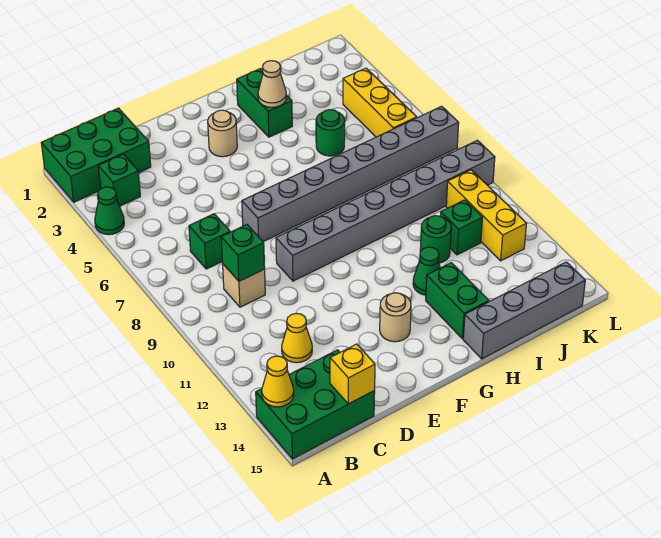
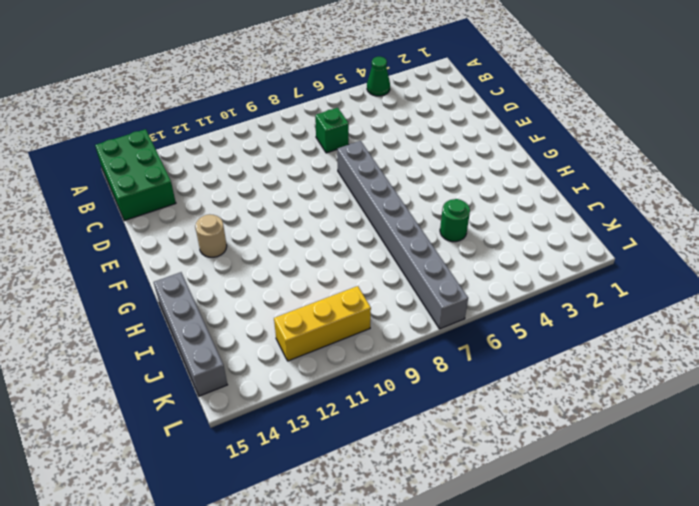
none -> green 2x3 brick [41,108,151,202]
none -> green 1x1 brick [98,154,140,206]
none -> tan 1x1 brick [223,264,265,307]

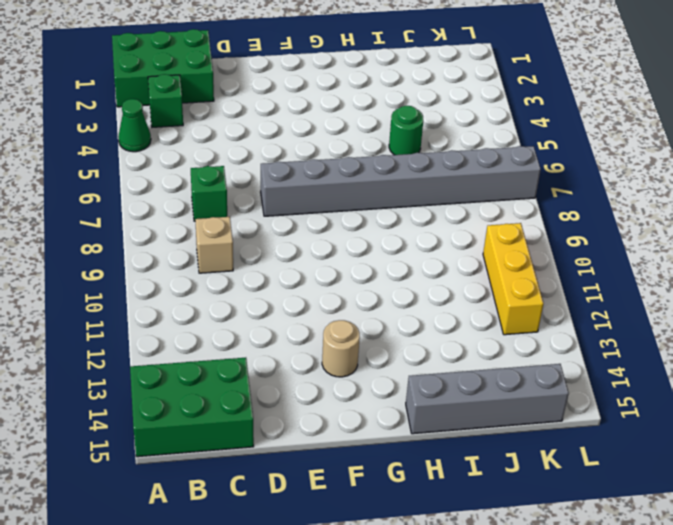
none -> yellow 1x1 cone [282,313,312,363]
none -> grey 1x8 brick [276,140,495,281]
none -> tan 1x1 round brick [208,110,237,157]

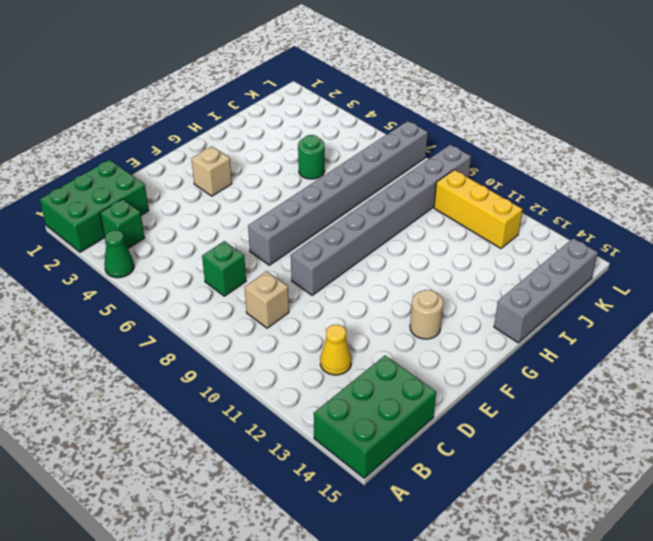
tan 1x1 brick [192,146,232,196] -> tan 1x1 round brick [208,110,237,157]
none -> green 1x2 brick [237,69,292,137]
none -> green 1x1 cone [413,247,440,295]
none -> green 1x2 brick [426,263,489,339]

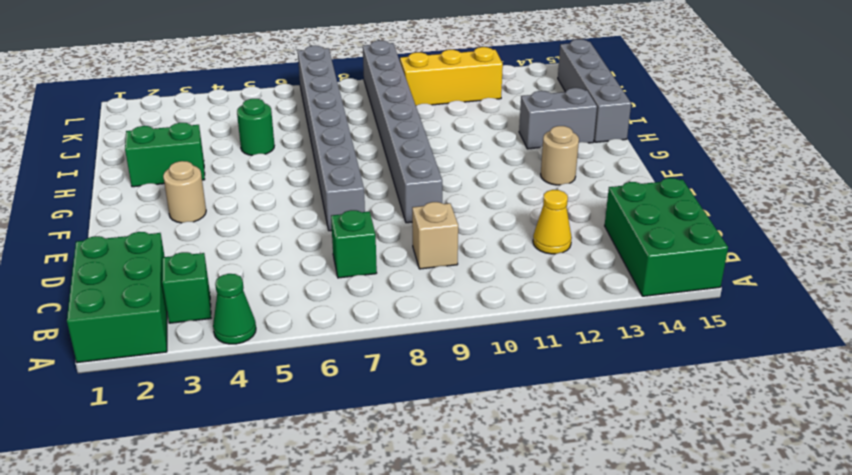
grey 1x2 brick [519,88,597,149] -> green 1x2 brick [426,263,489,339]
none -> green 1x1 cone [413,247,440,295]
none -> green 1x1 round brick [420,216,451,263]
none -> green 1x1 brick [441,200,482,255]

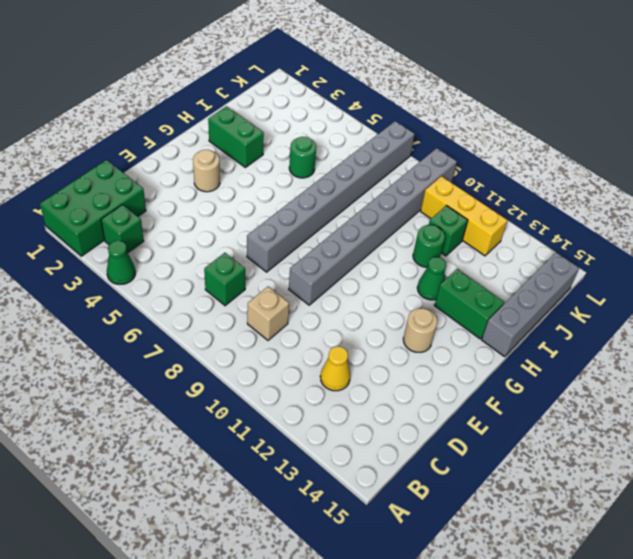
none -> green 2x3 brick [256,350,375,459]
none -> yellow 1x3 brick [343,68,417,137]
none -> yellow 1x1 cone [262,356,294,407]

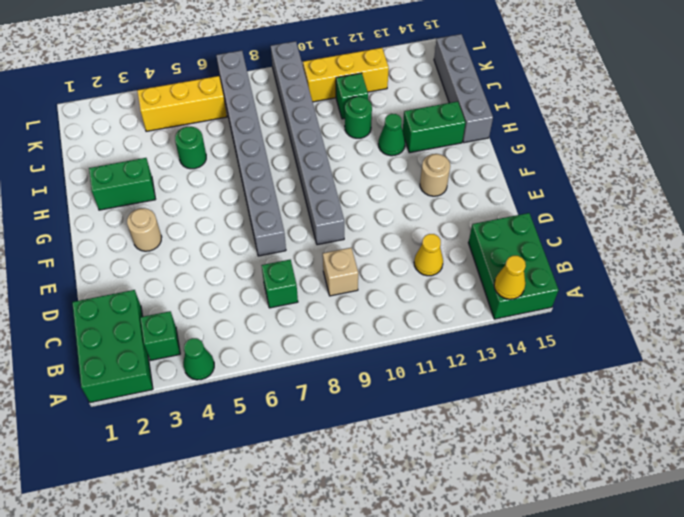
none -> green 1x1 brick [221,225,265,281]
none -> yellow 1x1 brick [330,344,375,404]
none -> tan 1x1 cone [258,61,286,107]

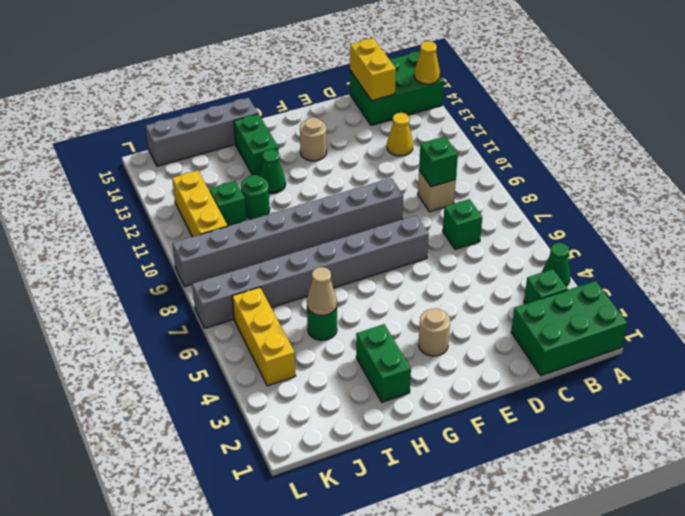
yellow 1x2 brick [350,38,396,101] -> yellow 1x1 brick [330,344,375,404]
tan 1x1 cone [307,267,337,316] -> tan 1x1 cone moved to [258,61,286,107]

